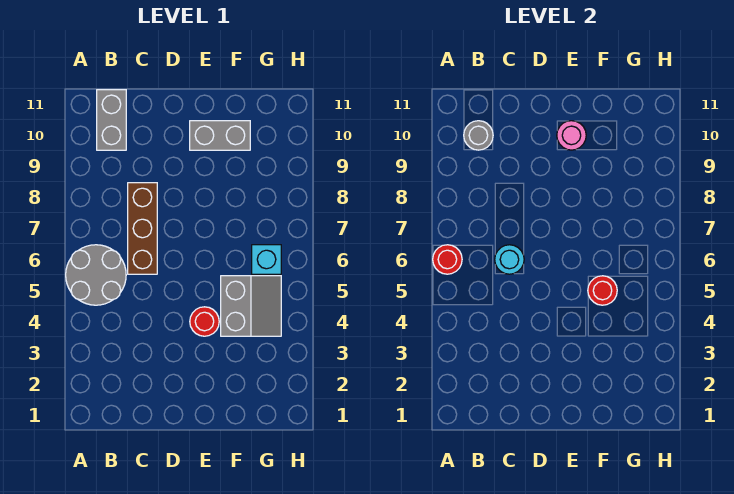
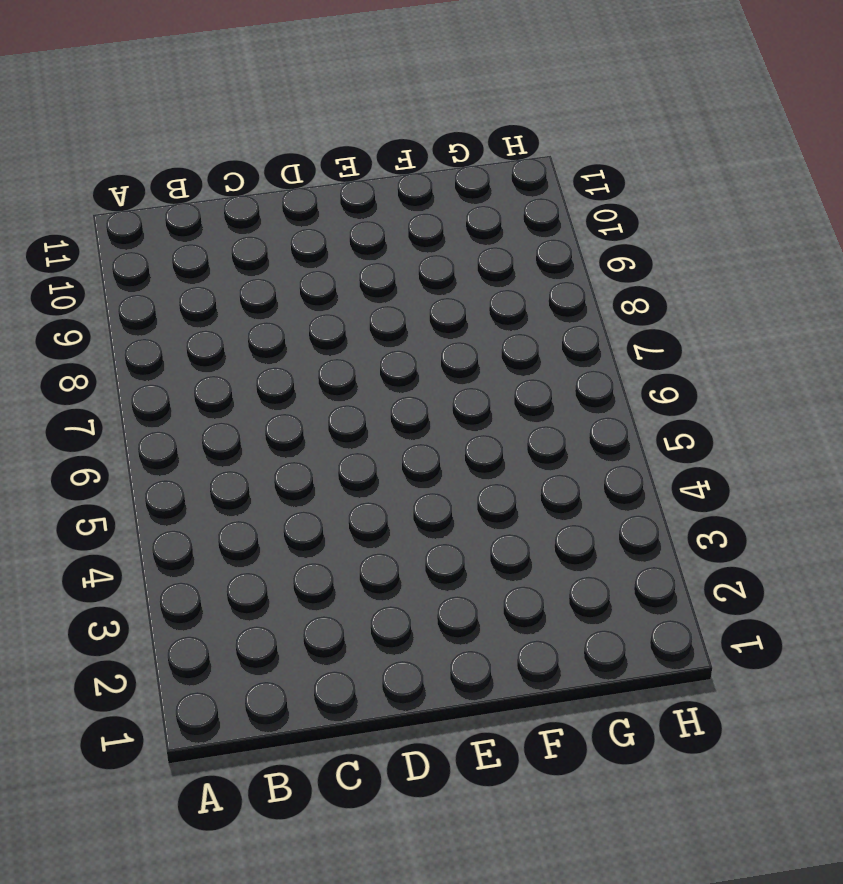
none -> grey 2x2 round brick [66,245,126,305]
none -> grey 1x2 brick [97,90,126,150]
none -> brown 1x3 brick [128,183,157,274]

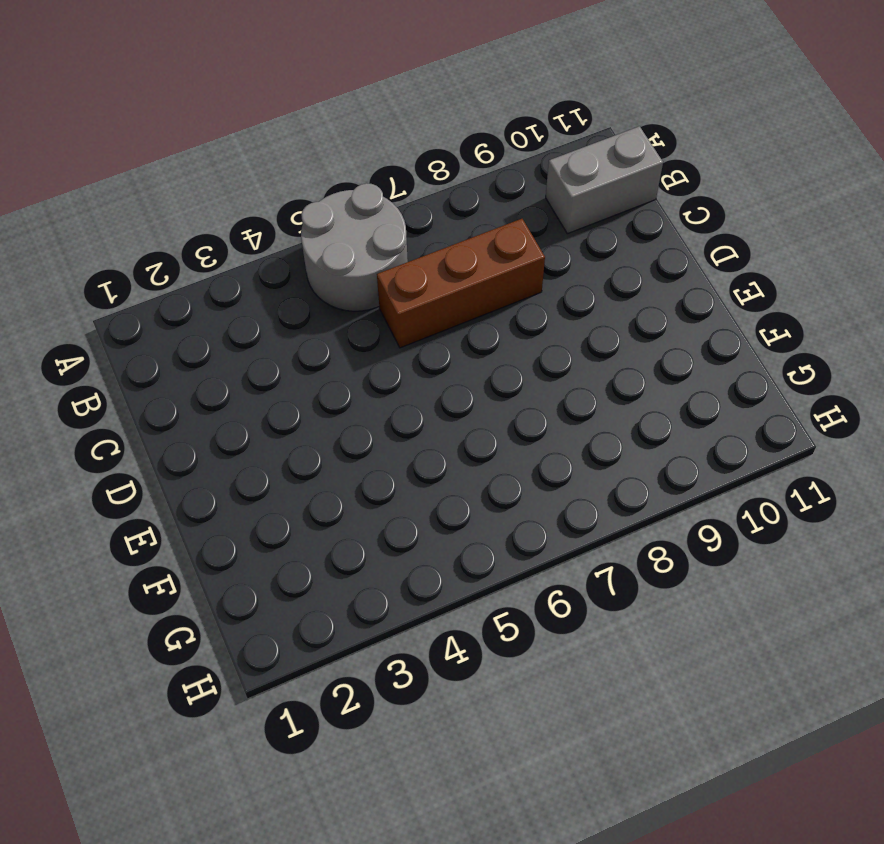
none -> red 1x1 round brick [190,307,219,336]
none -> grey 1x2 brick [190,121,250,150]
none -> grey 2x2 slope [221,276,281,336]

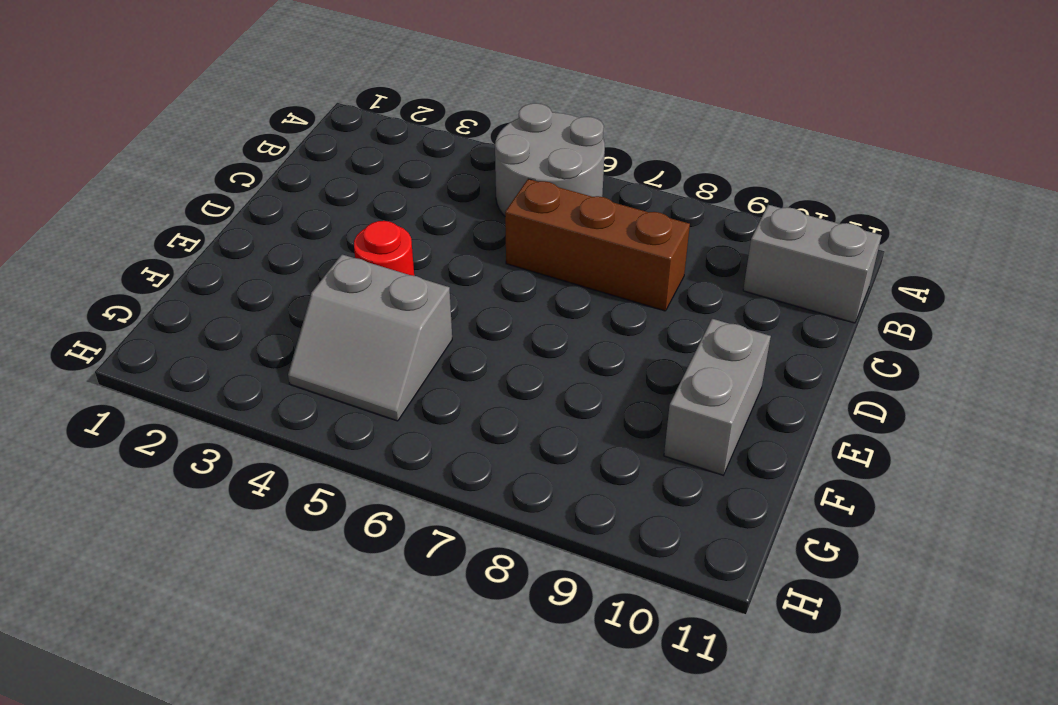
none -> cyan 1x1 brick [252,245,281,274]
none -> red 1x1 round brick [433,245,462,274]
none -> grey 1x1 round brick [464,121,493,150]

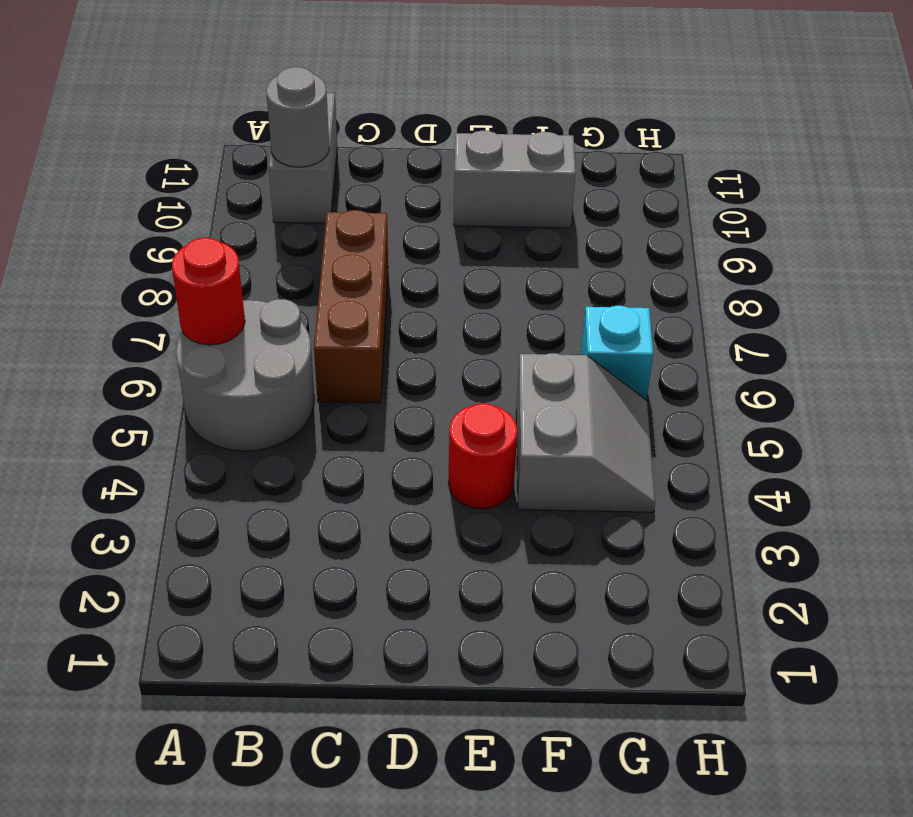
none -> cyan 1x1 round brick [495,245,524,274]
none -> pink 1x1 round brick [557,121,586,150]
none -> red 1x1 round brick [588,276,617,305]

